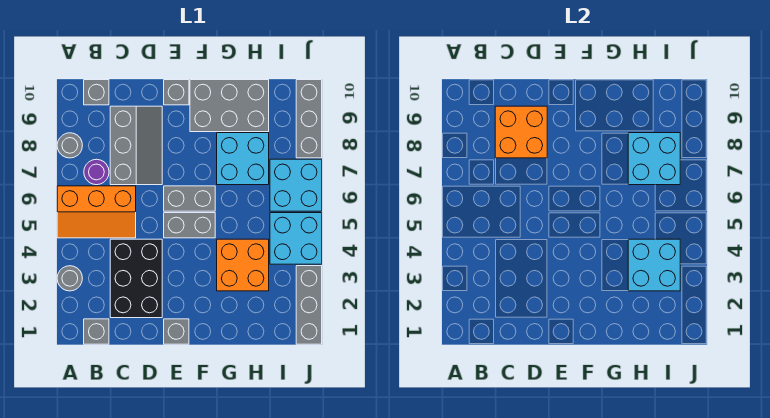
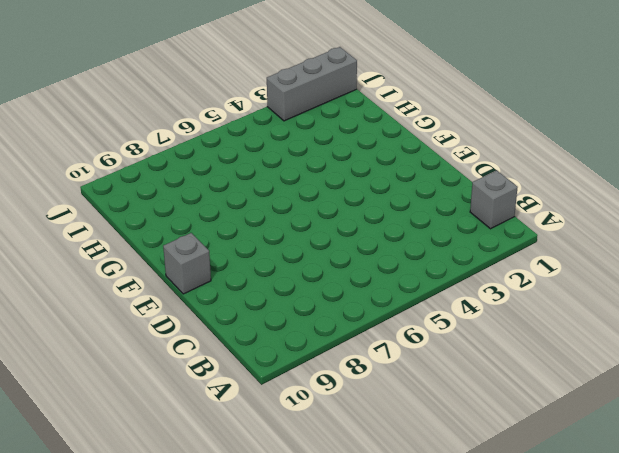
none -> grey 1x1 round brick [57,266,82,291]
none -> orange 2x3 slope [57,186,136,238]
none -> grey 1x1 round brick [57,133,82,158]

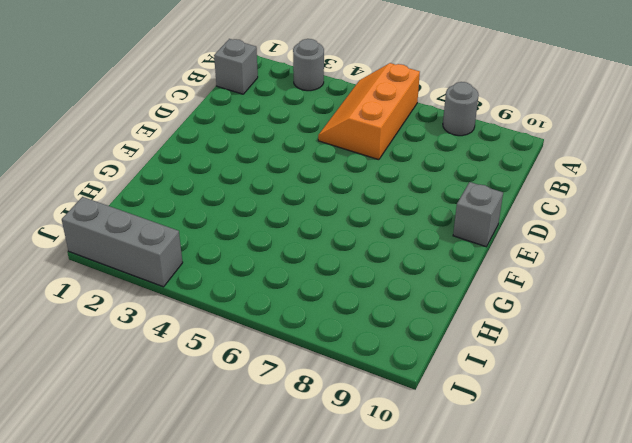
none -> purple 1x1 round brick [84,159,109,185]
none -> grey 1x1 brick [84,80,109,105]
none -> black 2x3 brick [110,239,162,318]

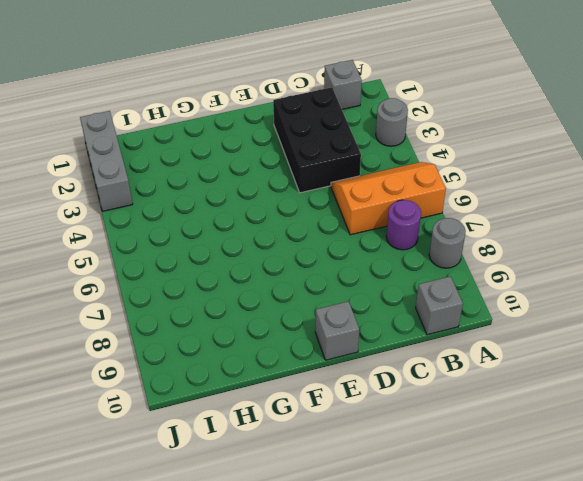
none -> grey 2x3 slope [110,106,162,185]
none -> grey 1x1 brick [164,319,189,344]
none -> grey 1x2 brick [164,213,215,238]

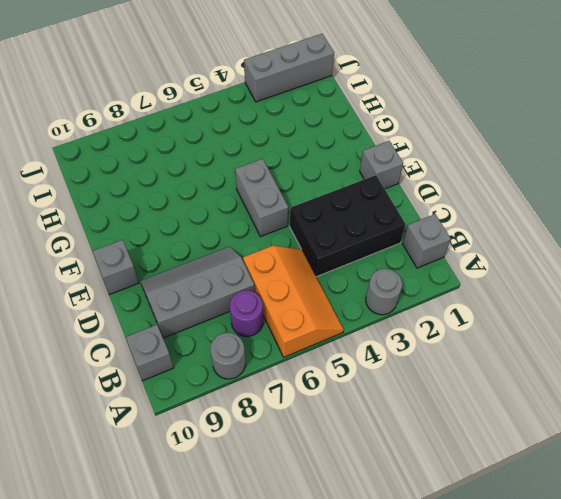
none -> grey 1x2 brick [164,186,215,211]
none -> grey 2x3 brick [190,80,269,132]
none -> orange 2x2 brick [217,239,269,291]

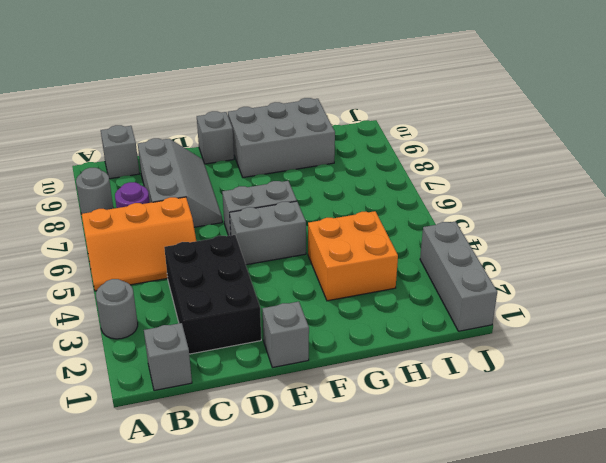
none -> cyan 2x2 brick [217,133,269,185]
none -> cyan 2x2 brick [270,213,322,264]
none -> cyan 2x2 brick [270,159,322,211]

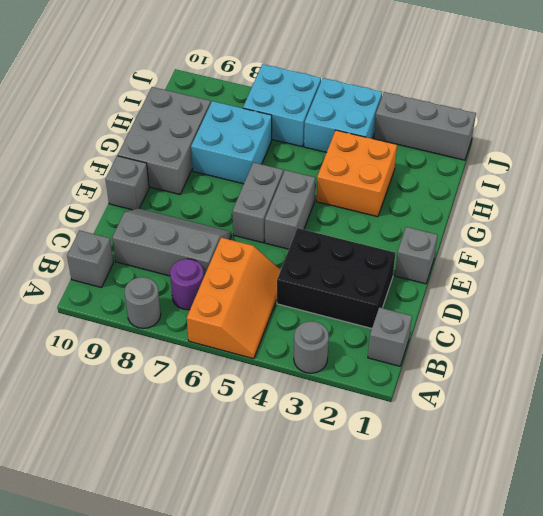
none -> grey 1x3 brick [296,80,322,158]
none -> orange 2x2 brick [495,106,547,158]
none -> cyan 2x2 brick [628,239,680,291]

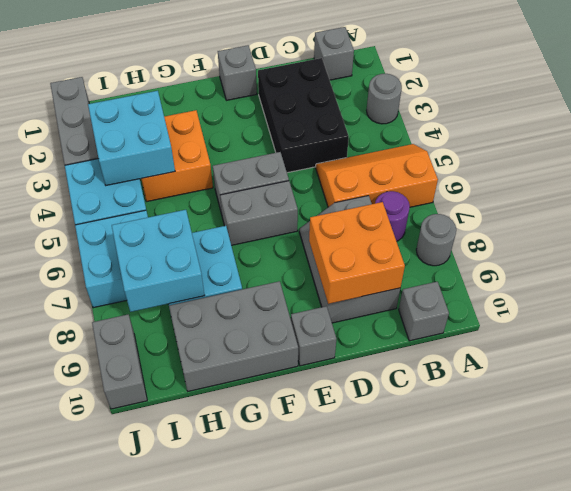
grey 1x2 brick [92,314,147,409] -> grey 1x3 brick [296,80,322,158]

